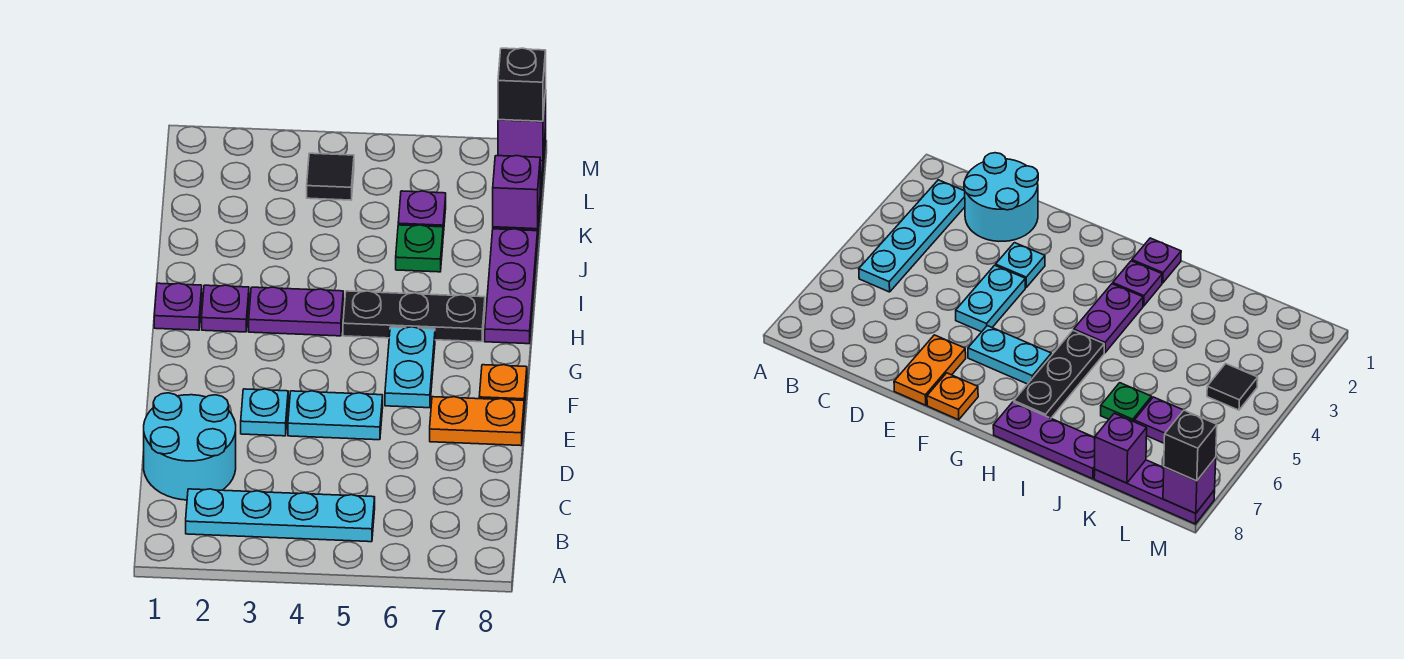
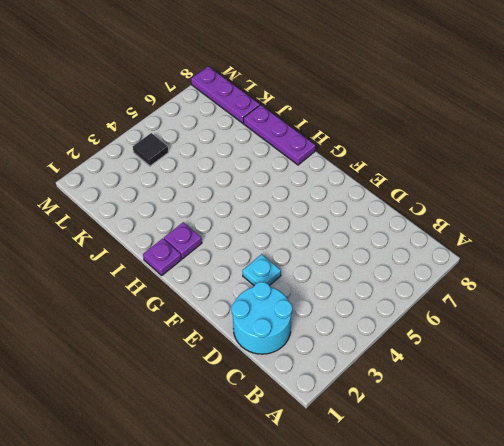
none -> cyan 1x4 plate [186,489,375,542]
none -> cyan 1x2 plate [288,391,383,440]
none -> orange 1x2 plate [430,397,524,446]

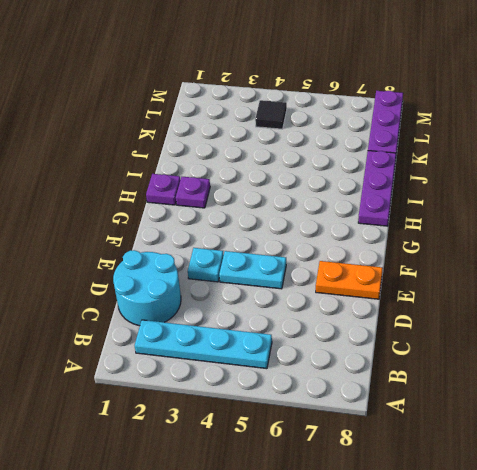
none -> cyan 1x2 plate [385,327,435,408]
none -> orange 1x1 plate [479,365,527,409]
none -> purple 1x2 plate [249,287,343,336]

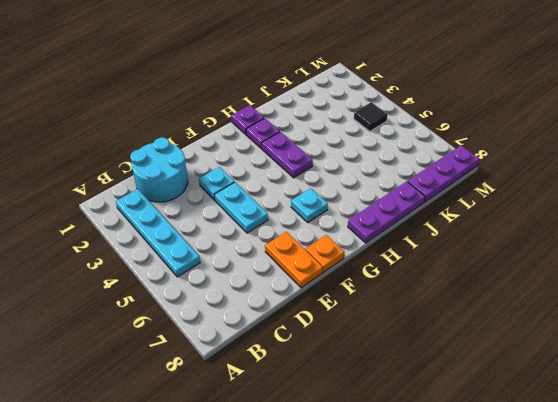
cyan 1x1 plate [291,188,328,222] -> cyan 1x2 plate [385,327,435,408]
none -> black 1x3 plate [343,291,485,342]
none -> green 1x1 plate [396,225,443,272]
none -> purple 1x1 plate [398,191,446,235]

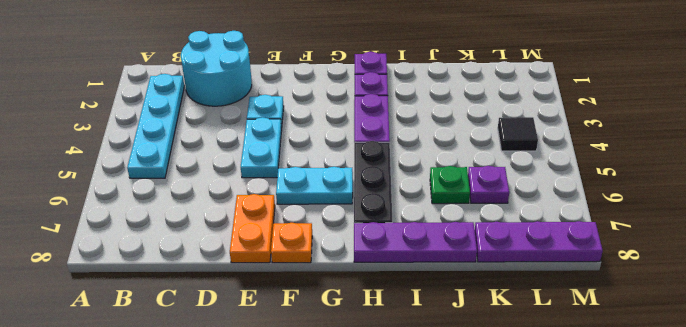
none -> purple 1x1 brick [493,156,540,229]
none -> purple 1x1 brick [498,90,546,161]
none -> black 1x1 brick [498,48,546,121]

